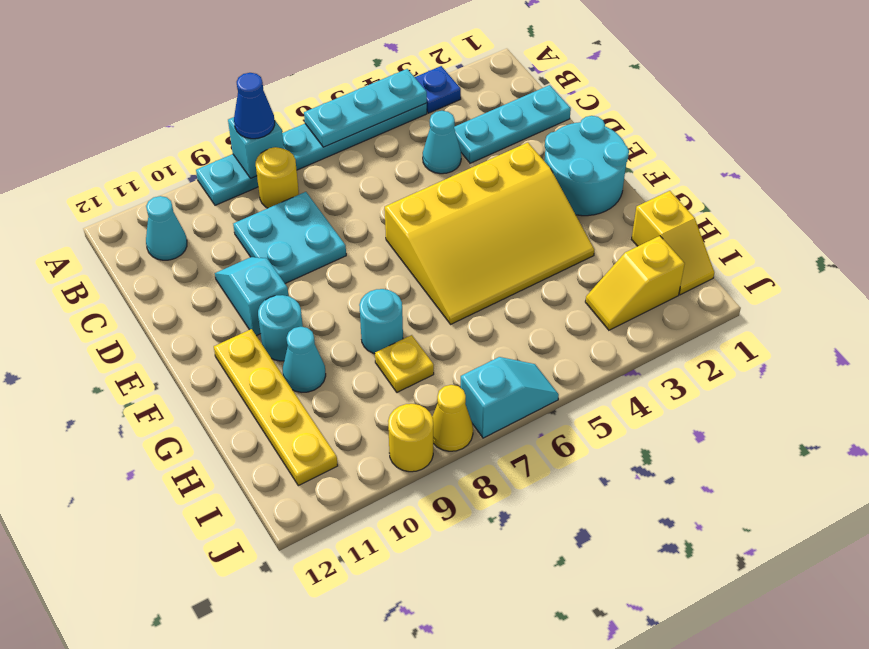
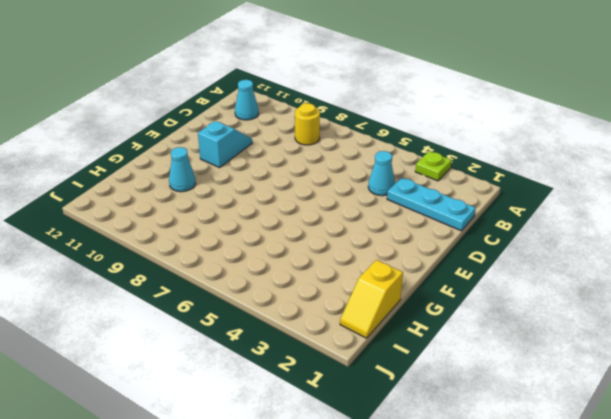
lime 1x1 plate [415,151,452,181] -> blue 1x1 plate [415,66,461,113]
none -> cyan 1x6 plate [196,103,427,205]
none -> cyan 2x2 plate [233,192,346,284]
none -> cyan 2x2 round brick [544,116,629,216]

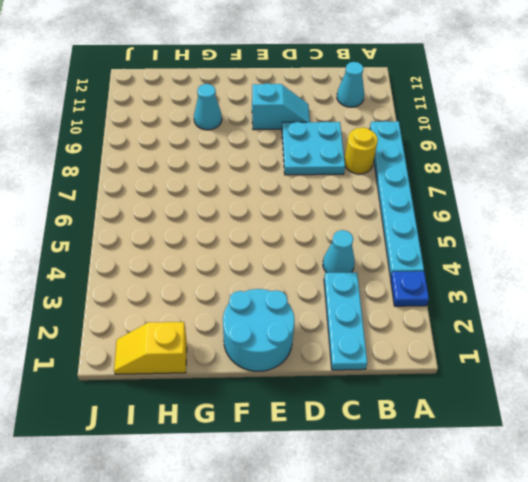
none -> yellow 3x4 slope [385,143,594,324]
none -> cyan 1x1 round brick [258,295,303,361]
none -> yellow 1x4 plate [214,329,338,486]

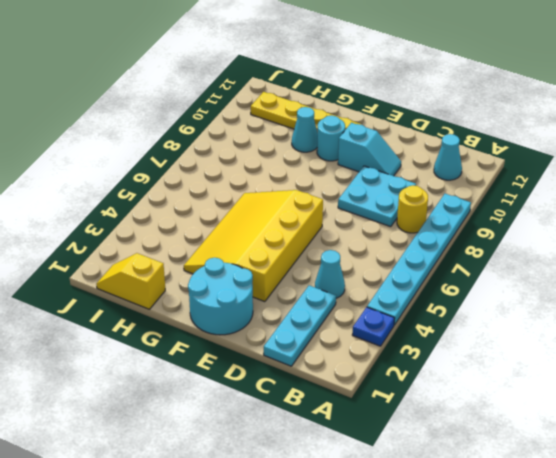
none -> cyan 1x1 round brick [359,289,403,354]
none -> yellow 1x1 plate [375,335,434,392]
none -> yellow 1x2 slope [585,236,685,330]

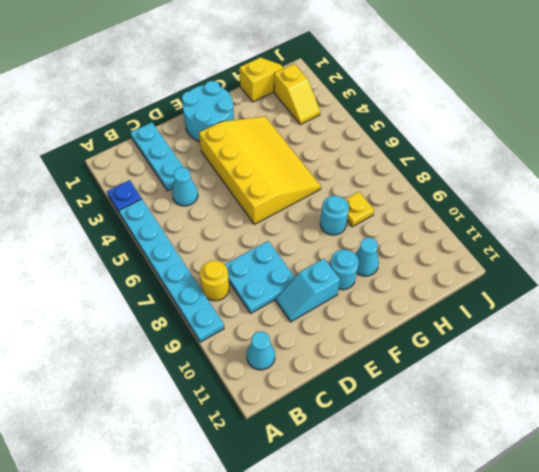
none -> yellow 1x4 plate [214,329,338,486]
none -> cyan 1x2 slope [461,357,559,438]
none -> yellow 1x1 cone [432,385,473,451]

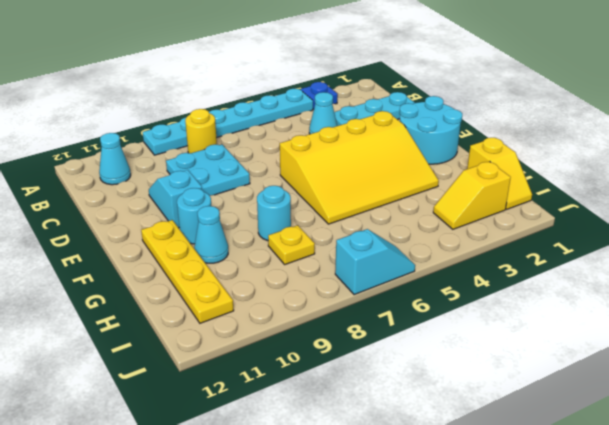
none -> yellow 1x1 cone [432,385,473,451]
none -> yellow 1x1 round brick [388,404,433,472]
none -> cyan 1x3 plate [304,69,427,147]

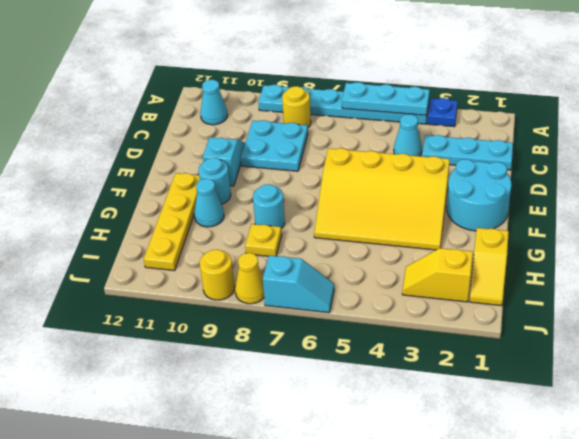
none -> cyan 1x1 brick [228,117,284,178]
none -> blue 1x1 cone [234,73,275,139]

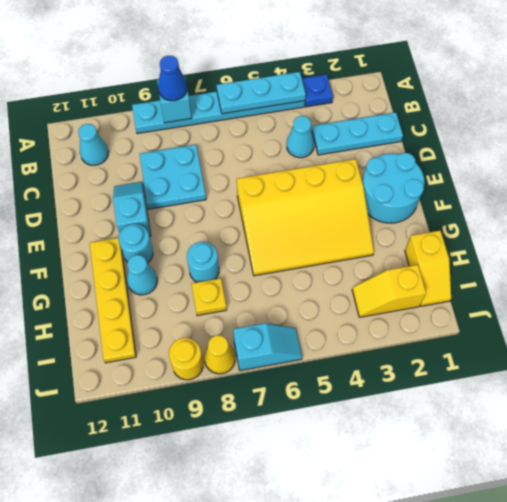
none -> yellow 1x1 round brick [256,147,299,208]

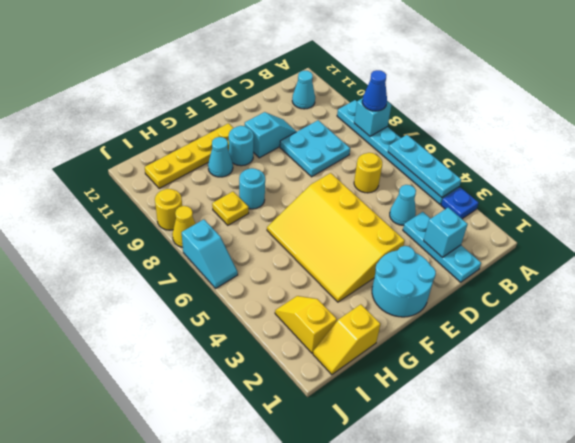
cyan 1x1 brick [424,207,468,257] -> none
yellow 1x1 round brick [354,153,382,193] -> yellow 1x1 round brick moved to [256,147,299,208]

